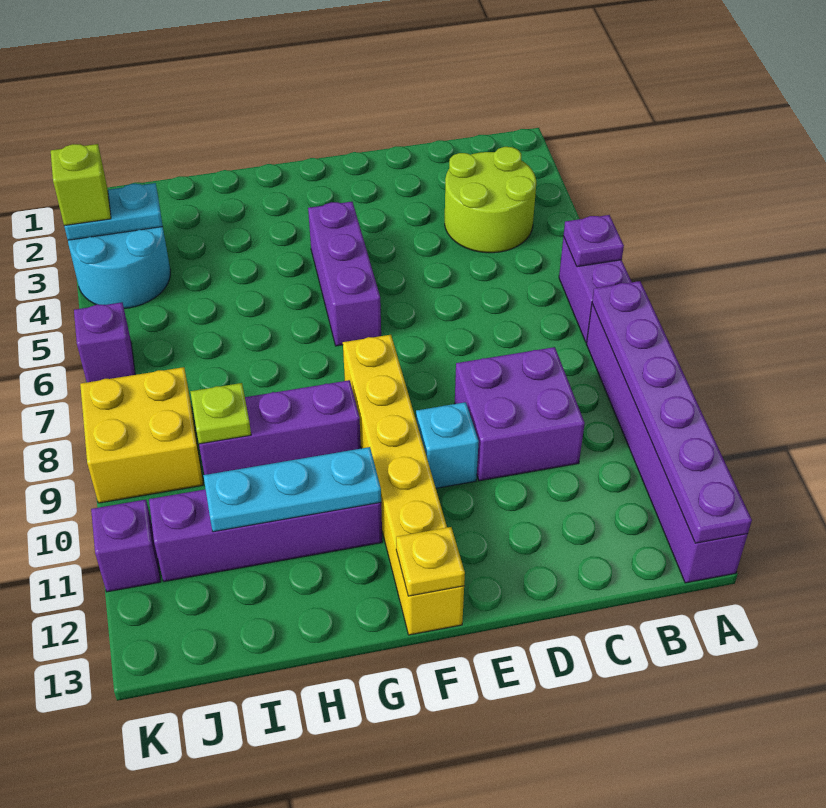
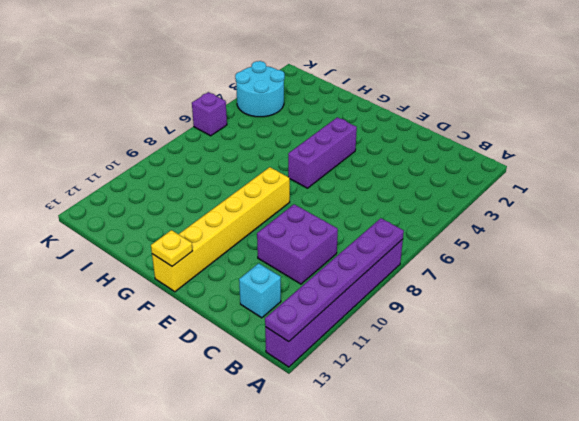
cyan 1x1 brick [239,263,281,318] -> cyan 1x1 brick moved to [416,402,479,488]
none -> purple 1x2 brick [559,236,632,343]
none -> lime 2x2 round brick [445,147,536,253]
none -> purple 1x3 brick [199,380,361,475]

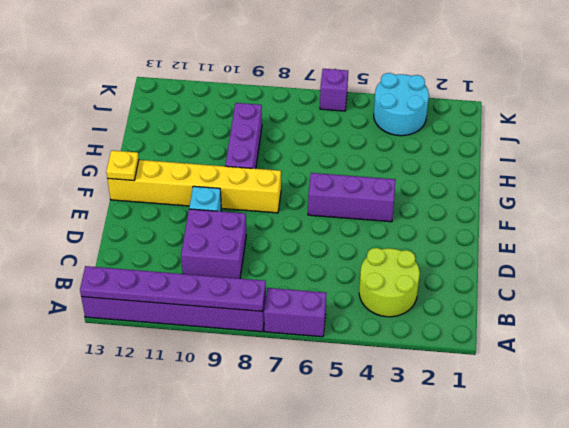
none -> purple 1x4 brick [149,489,382,582]
none -> yellow 2x2 brick [80,367,203,503]
none -> purple 1x1 brick [91,500,161,592]

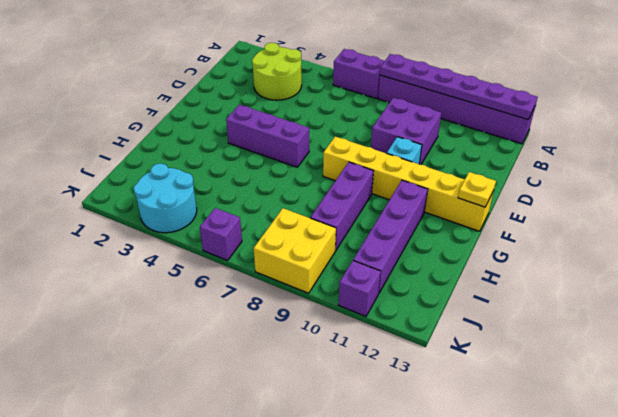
none -> purple 1x1 plate [563,215,624,267]
none -> cyan 1x3 plate [203,447,381,532]
none -> lime 1x1 plate [190,383,251,444]

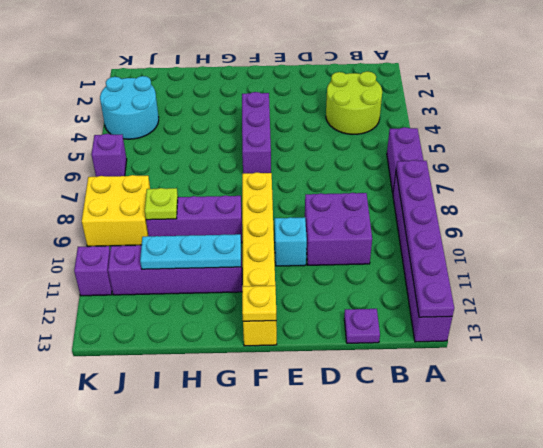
purple 1x1 plate [344,309,380,343] -> purple 1x1 plate moved to [563,215,624,267]
none -> cyan 1x2 plate [64,183,163,240]
none -> lime 1x1 brick [51,144,111,226]

